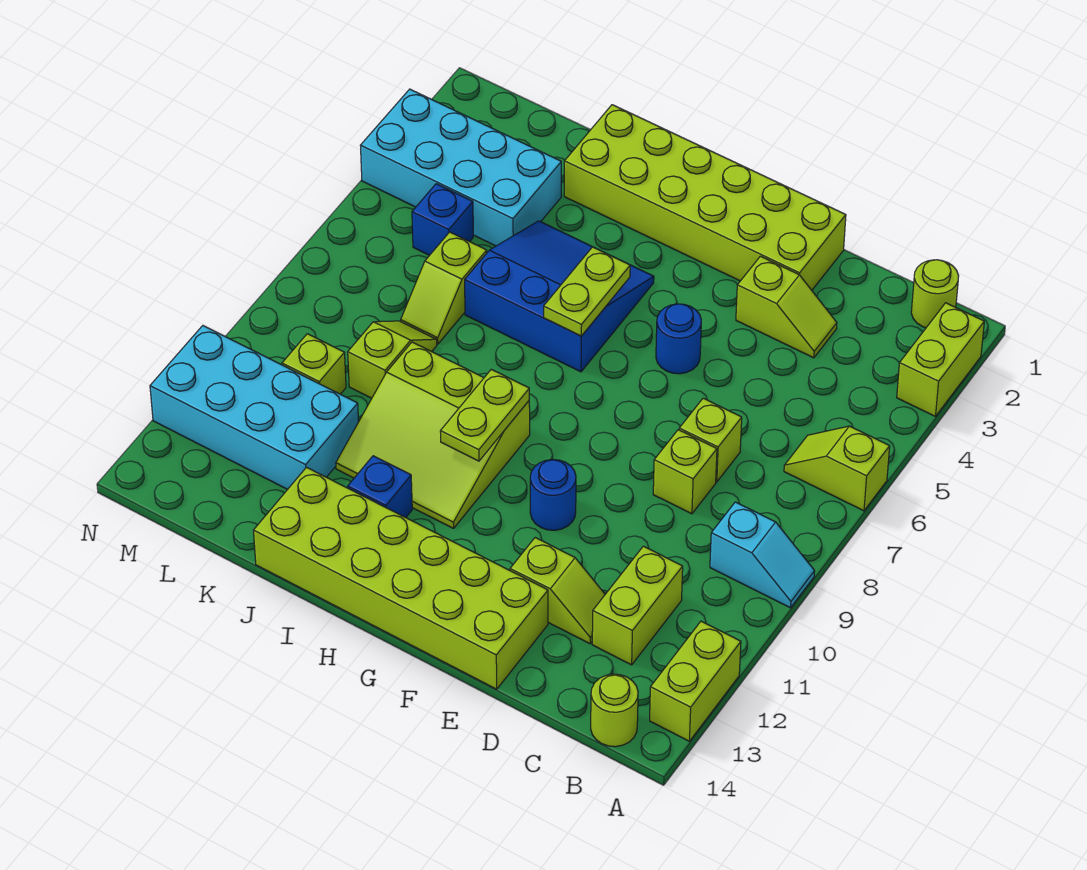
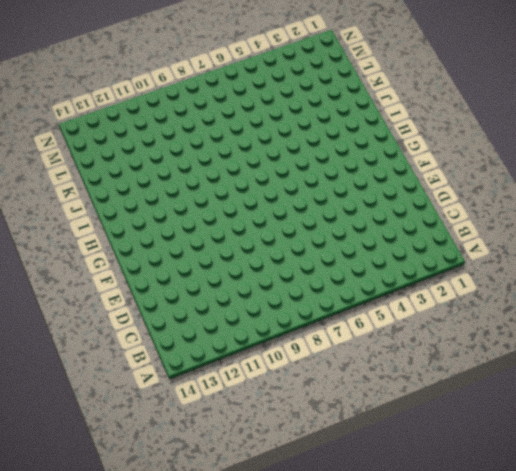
none -> lime 1x2 brick [897,303,984,416]
none -> lime 1x2 slope [784,426,890,511]
none -> cyan 1x2 slope [710,502,815,608]

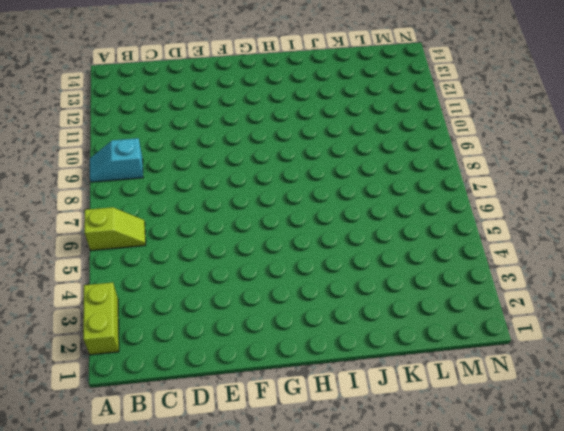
none -> lime 1x2 brick [650,621,741,741]
none -> lime 1x1 round brick [911,260,959,328]
none -> lime 1x1 round brick [591,674,638,747]

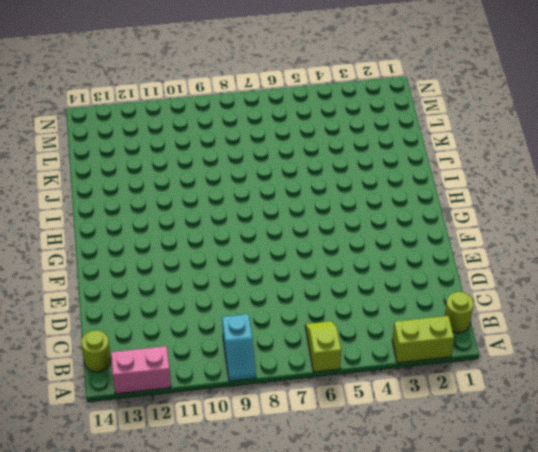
pink 1x2 brick [111,346,171,394] -> lime 1x2 brick [650,621,741,741]
none -> lime 1x2 brick [592,546,683,665]
none -> lime 1x2 slope [736,256,837,358]
none -> lime 1x1 brick [679,398,742,482]

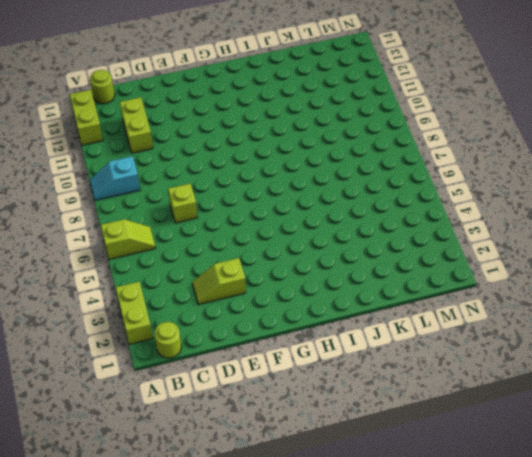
none -> lime 1x1 brick [653,430,717,514]
none -> lime 1x2 slope [510,538,605,644]
none -> lime 2x6 brick [564,105,846,290]

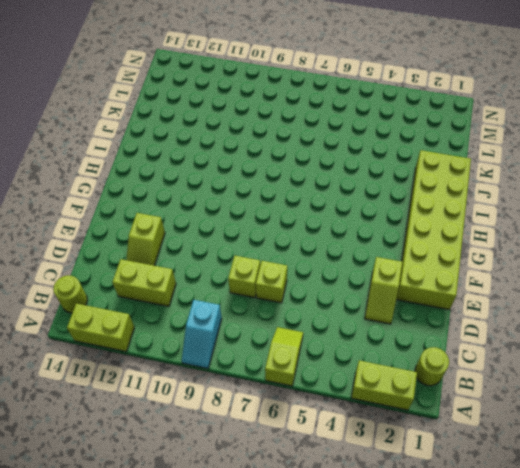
none -> lime 2x6 brick [253,467,548,689]
none -> blue 1x1 round brick [656,304,701,374]
none -> blue 1x1 round brick [530,459,576,530]

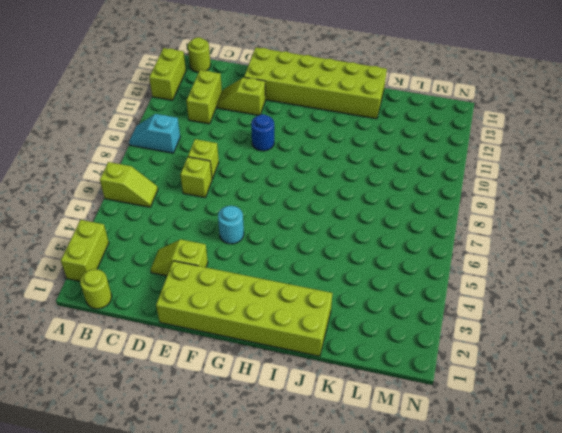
cyan 1x1 round brick [218,206,244,244] -> blue 1x1 round brick [656,304,701,374]
none -> blue 3x3 slope [465,221,654,372]
none -> lime 3x3 slope [336,342,530,528]
none -> blue 1x1 brick [348,456,412,518]

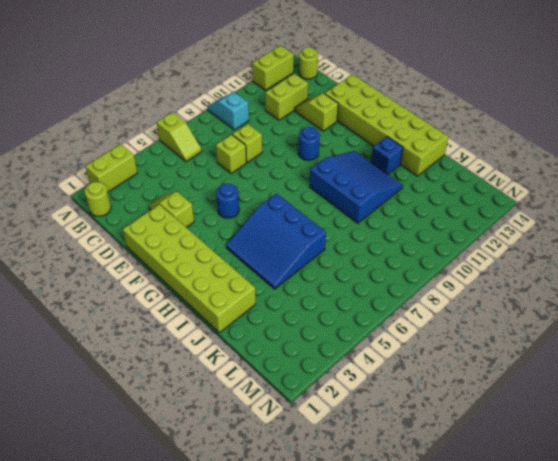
blue 3x3 slope [309,151,403,223] -> lime 3x3 slope [336,342,530,528]
none -> cyan 2x4 brick [360,89,561,246]
none -> lime 1x2 slope [401,232,487,344]
none -> lime 1x2 slope [348,321,437,398]

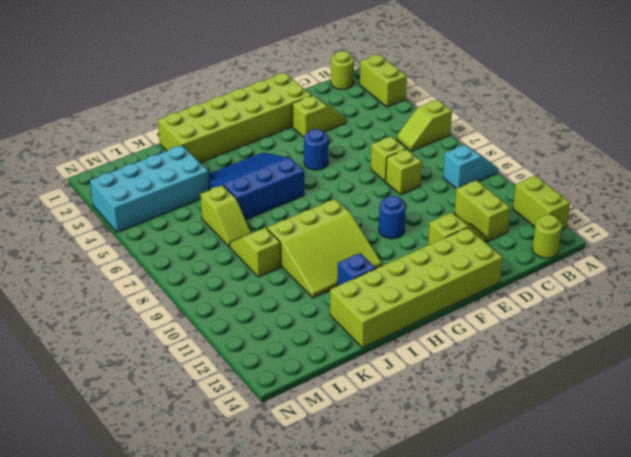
none -> cyan 2x4 brick [150,326,359,489]
none -> blue 1x1 brick [412,184,473,255]
none -> lime 1x1 brick [282,334,346,394]

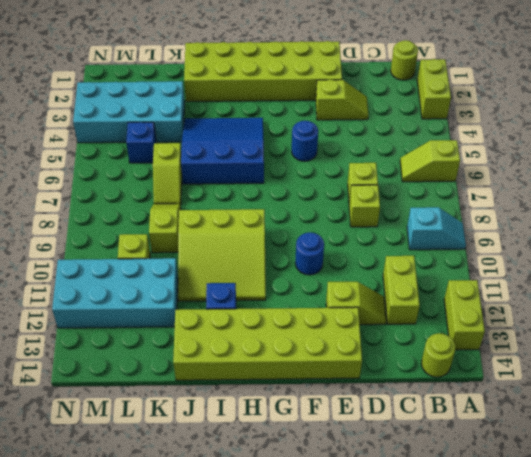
none -> lime 1x2 plate [544,247,630,336]
none -> lime 1x2 plate [440,369,529,461]

